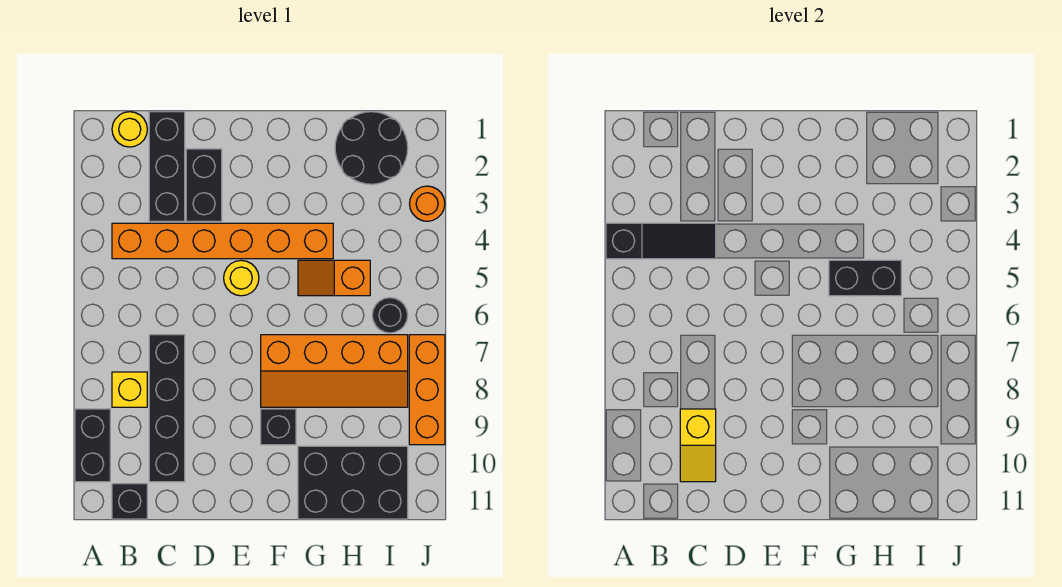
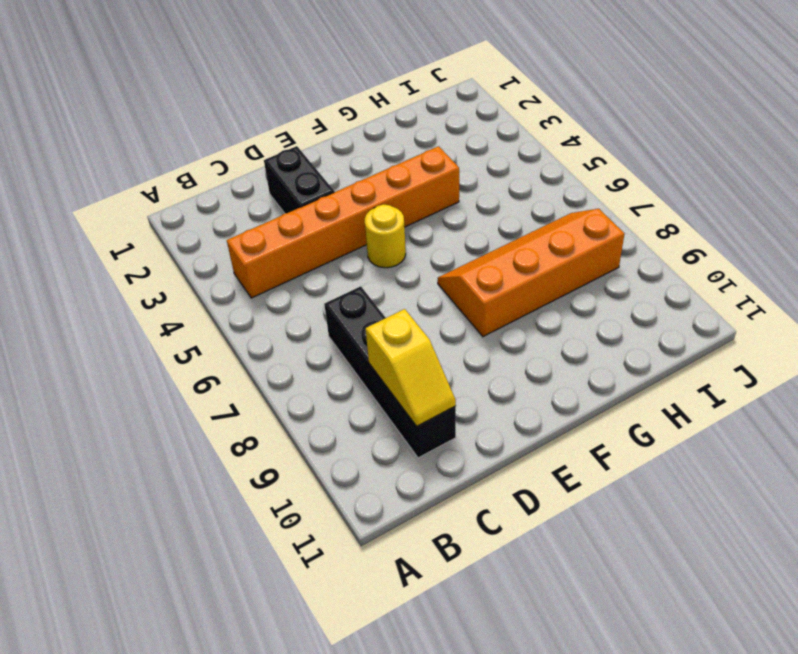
orange 2x4 slope [438,209,624,337] -> orange 2x4 slope turned to [261,335,408,407]
none -> black 1x2 brick [75,409,110,482]
none -> yellow 1x1 round brick [112,112,147,147]
none -> yellow 1x1 brick [112,372,147,407]

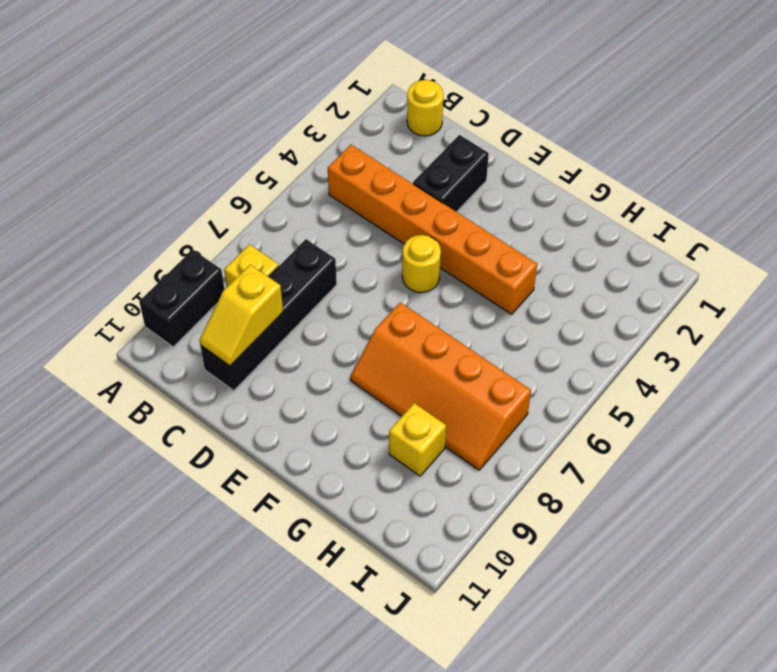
yellow 1x1 brick [389,403,446,476] -> none
none -> black 1x1 brick [112,484,147,519]
none -> black 1x3 brick [149,112,185,221]
none -> black 1x1 brick [261,409,296,445]

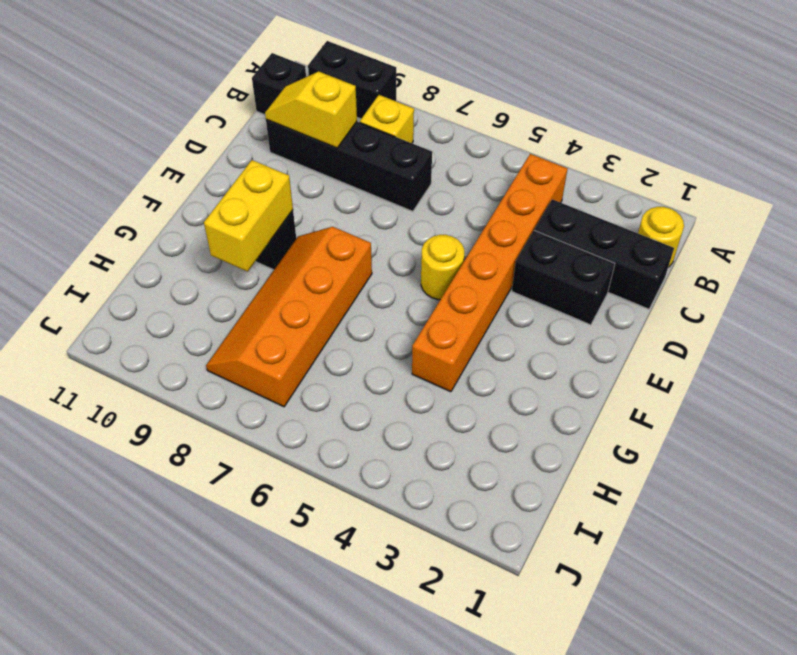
yellow 1x2 brick [204,160,293,272] -> none
none -> orange 1x2 slope [298,260,370,296]
none -> black 2x3 brick [298,446,408,519]
none -> black 2x2 round brick [335,112,408,184]

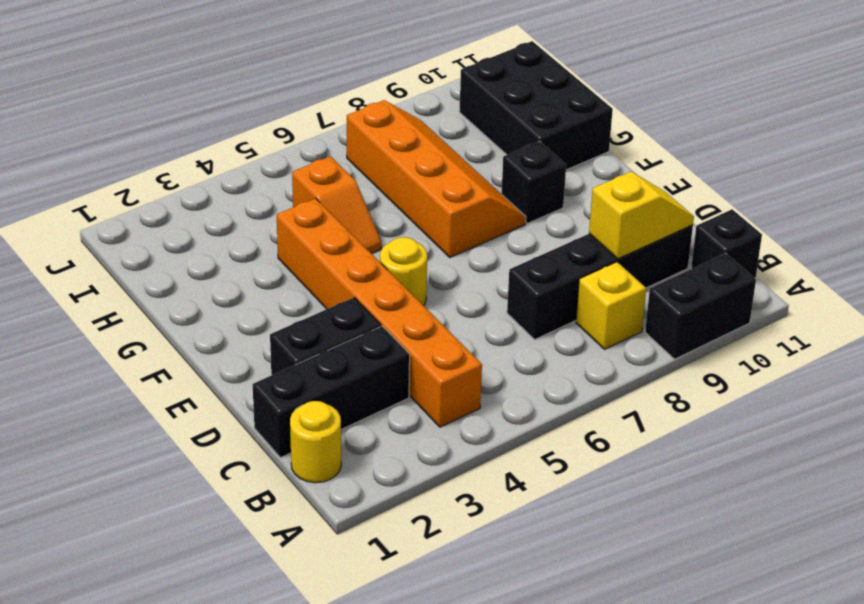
none -> black 2x2 round brick [335,112,408,184]
none -> black 1x1 round brick [372,298,408,333]
none -> orange 1x1 round brick [410,186,445,221]

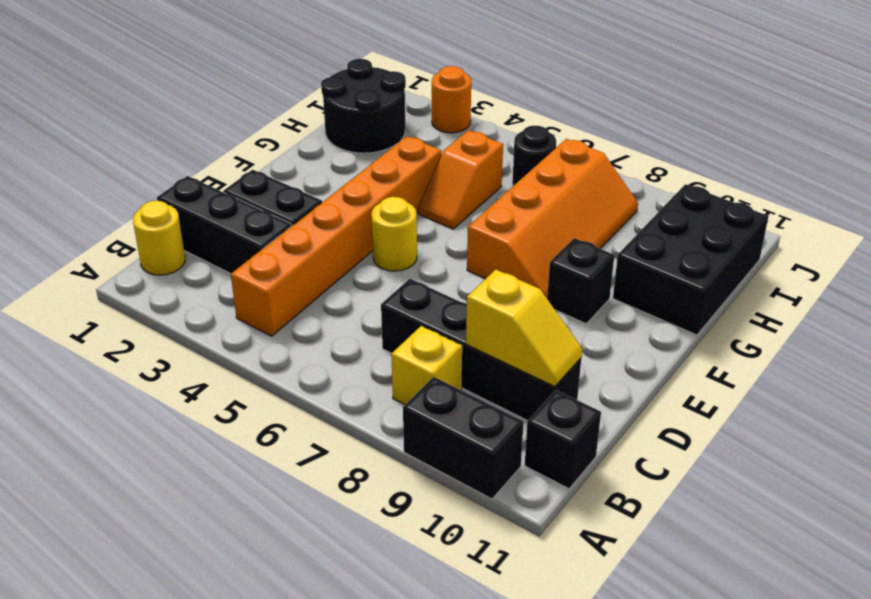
none -> orange 1x3 brick [409,335,445,445]
none -> black 1x3 slope [606,223,716,259]
none -> black 1x2 brick [829,260,901,296]

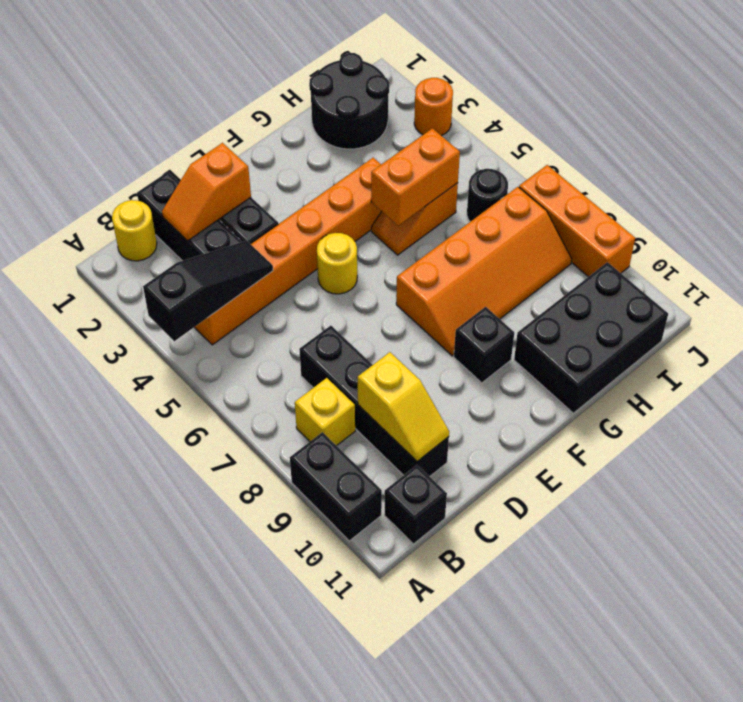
orange 1x2 slope [162,143,251,241] -> none
orange 1x2 brick [371,128,460,226] -> black 1x2 brick [829,260,901,296]

